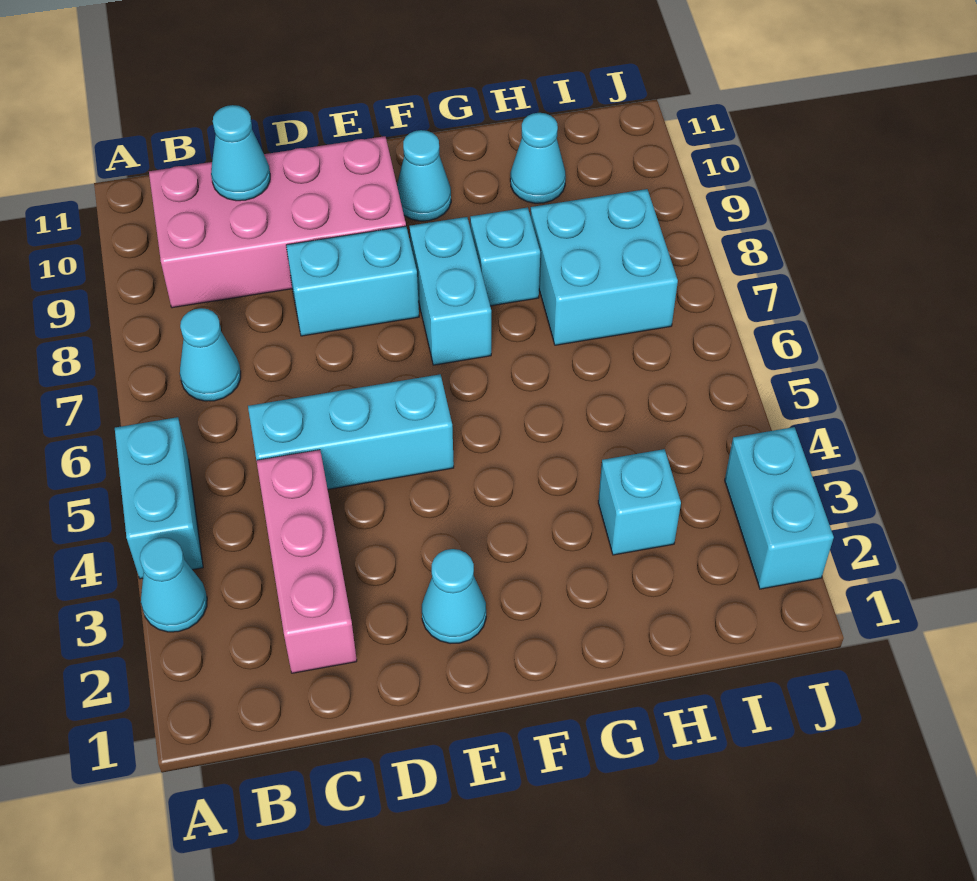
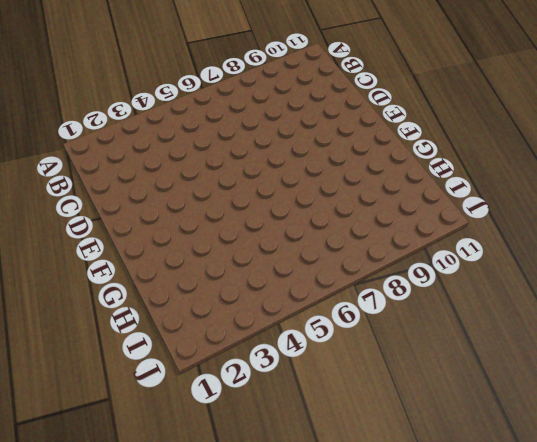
none -> cyan 1x1 cone [140,538,207,632]
none -> cyan 1x2 brick [115,417,203,579]
none -> cyan 1x1 cone [180,308,241,401]

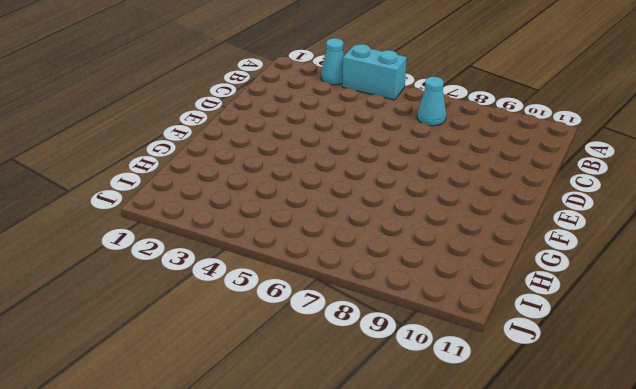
none -> pink 2x4 brick [149,136,406,308]
none -> pink 1x3 brick [256,450,357,673]
none -> cyan 1x3 brick [248,374,454,489]

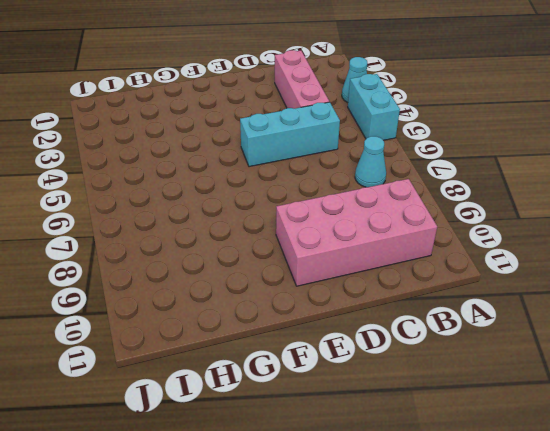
none -> cyan 1x2 brick [286,226,419,336]
none -> cyan 1x1 cone [422,549,486,644]
none -> cyan 1x2 brick [409,217,491,365]

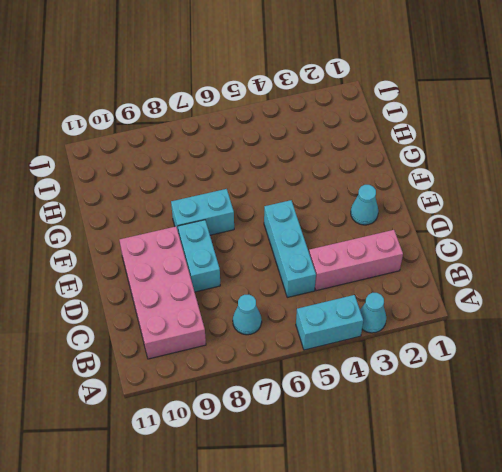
none -> cyan 1x1 cone [397,130,451,221]
none -> cyan 1x1 brick [470,207,540,306]
none -> cyan 1x1 brick [598,449,681,555]

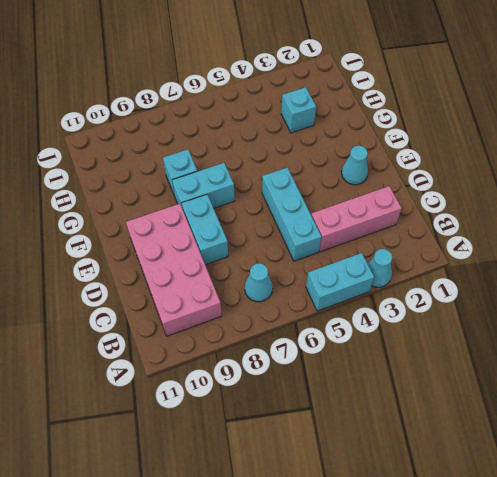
none -> cyan 1x1 cone [397,130,451,221]
none -> cyan 2x2 brick [530,189,678,345]
none -> cyan 1x1 cone [510,113,566,203]

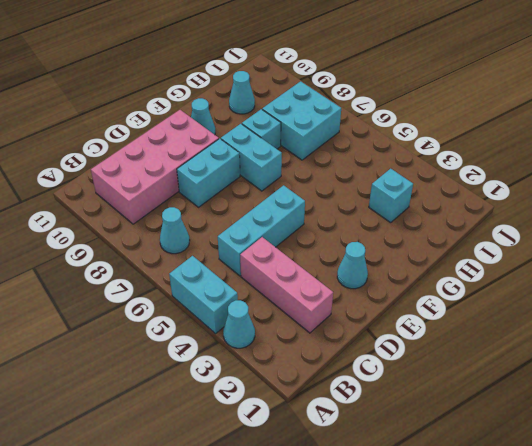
none -> cyan 1x2 brick [725,427,834,589]
none -> cyan 1x1 cone [211,105,270,201]

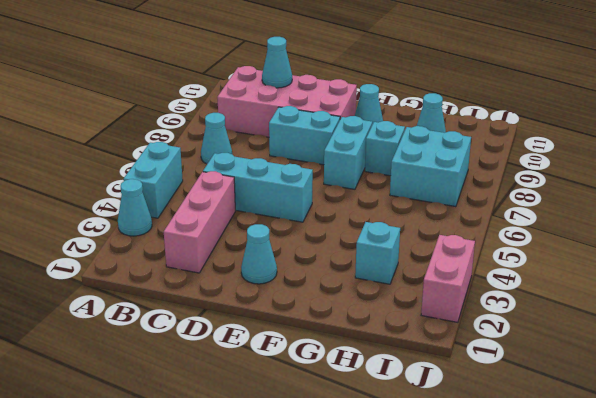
pink 1x2 brick [421,235,475,322] -> cyan 1x2 brick [725,427,834,589]

